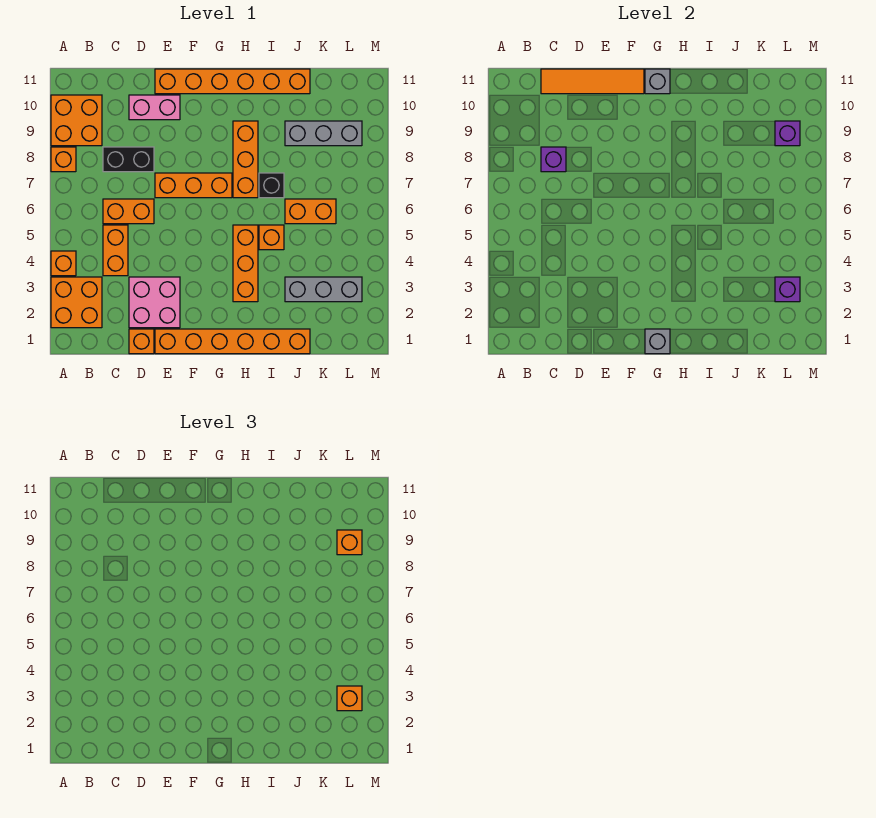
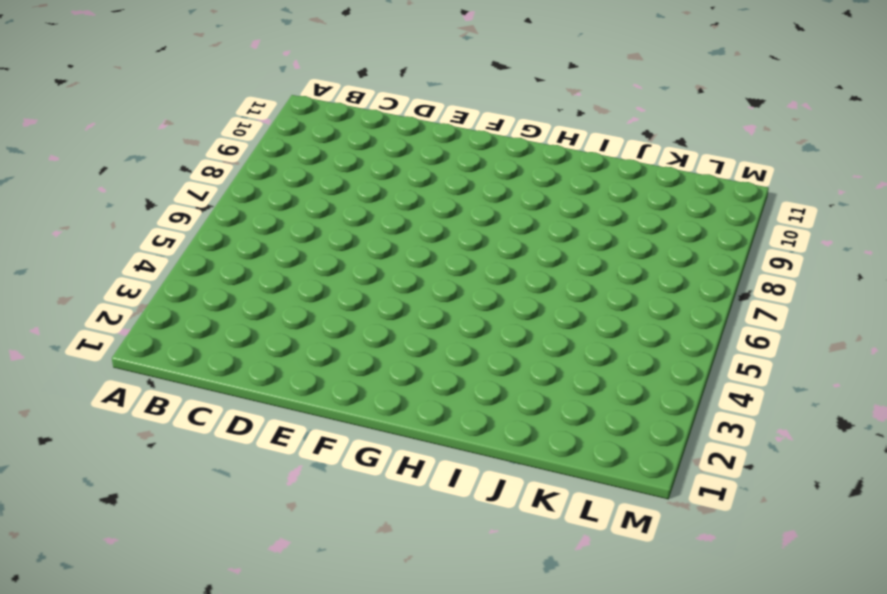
none -> orange 2x2 brick [51,277,102,328]
none -> orange 1x1 brick [51,251,76,276]
none -> orange 1x1 brick [51,147,76,172]

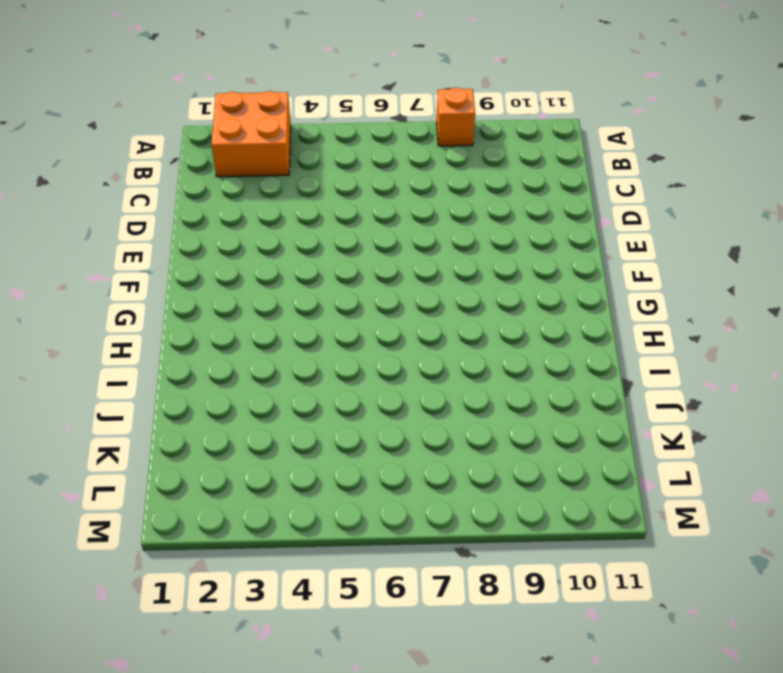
none -> orange 1x1 brick [51,251,76,276]
none -> orange 2x2 brick [51,95,102,146]
none -> orange 1x2 brick [103,225,128,276]

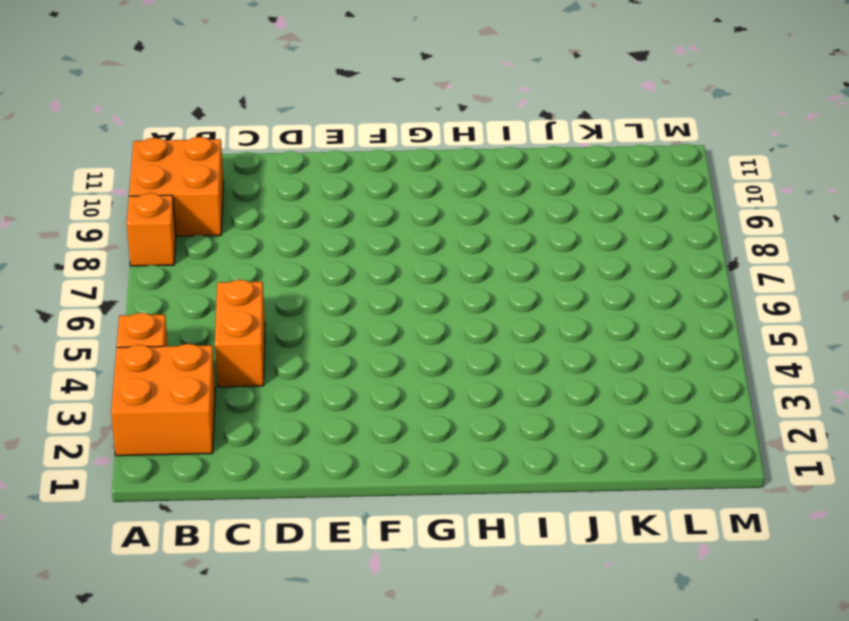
none -> orange 1x2 brick [103,199,154,224]
none -> black 1x2 brick [103,147,154,172]
none -> orange 1x1 brick [129,329,154,354]

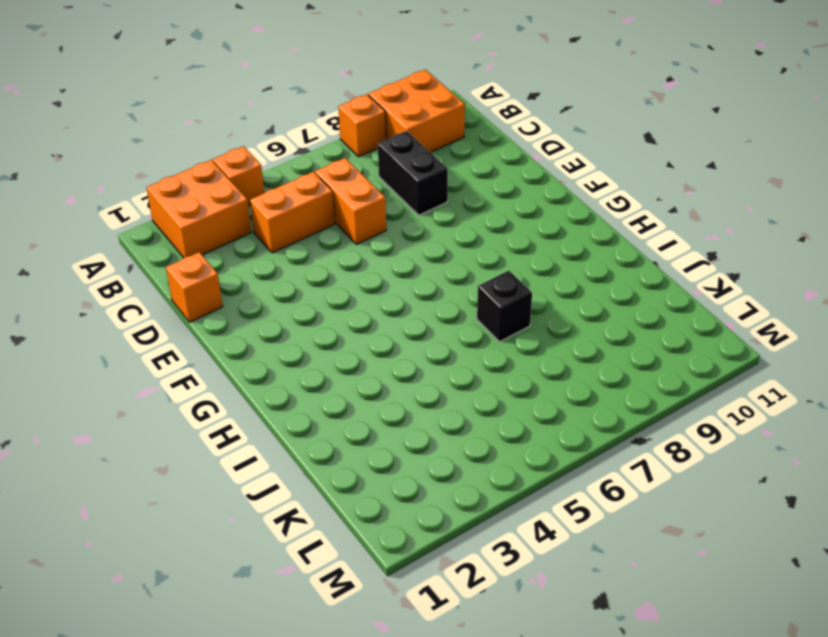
none -> pink 2x2 brick [129,277,180,328]
none -> pink 1x2 brick [129,95,180,120]
none -> orange 1x6 brick [155,329,310,354]

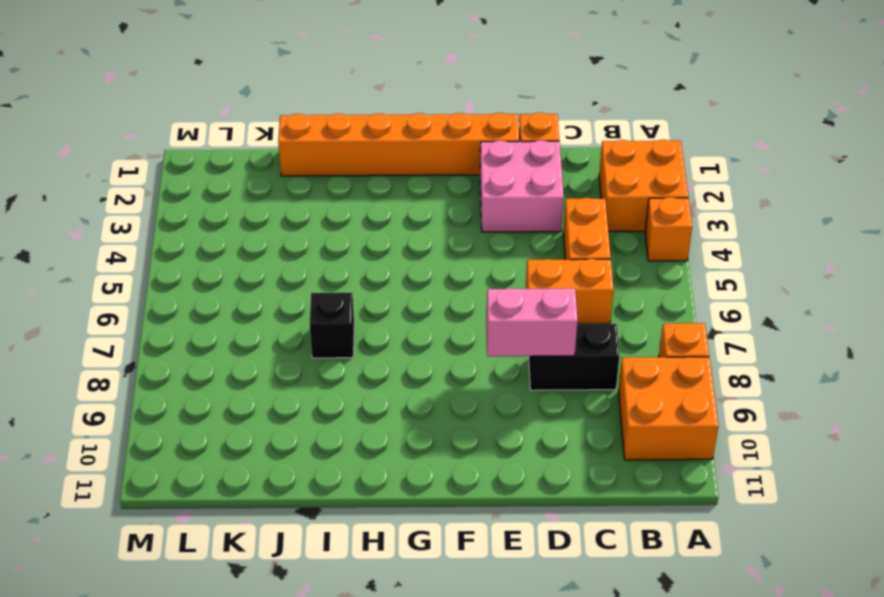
pink 1x2 brick [486,288,578,356] -> pink 1x2 brick moved to [129,95,180,120]
none -> orange 1x3 brick [155,173,232,198]
none -> orange 1x6 brick [155,69,310,94]
none -> orange 1x3 brick [233,225,258,302]

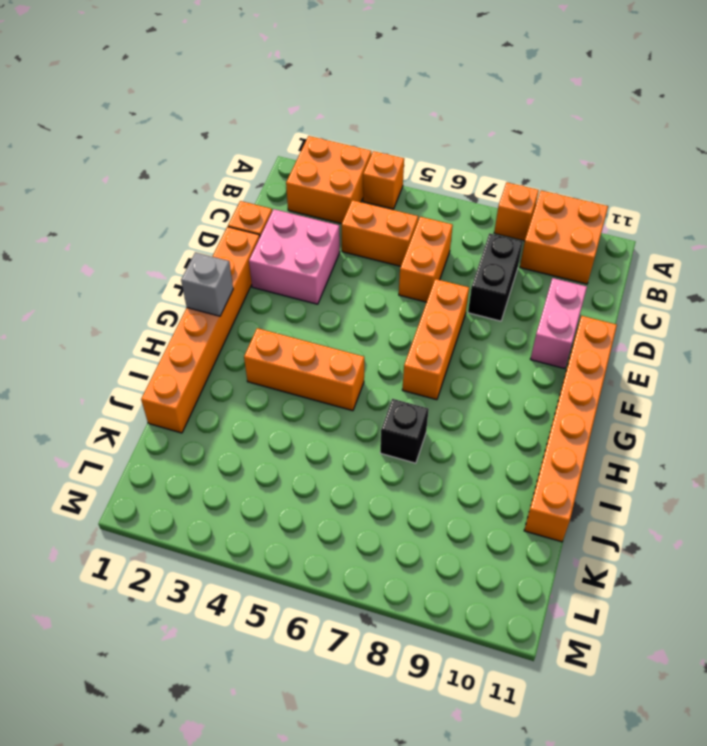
none -> orange 1x3 brick [233,121,258,198]
none -> orange 1x1 brick [259,225,284,250]
none -> grey 1x3 brick [285,277,362,302]

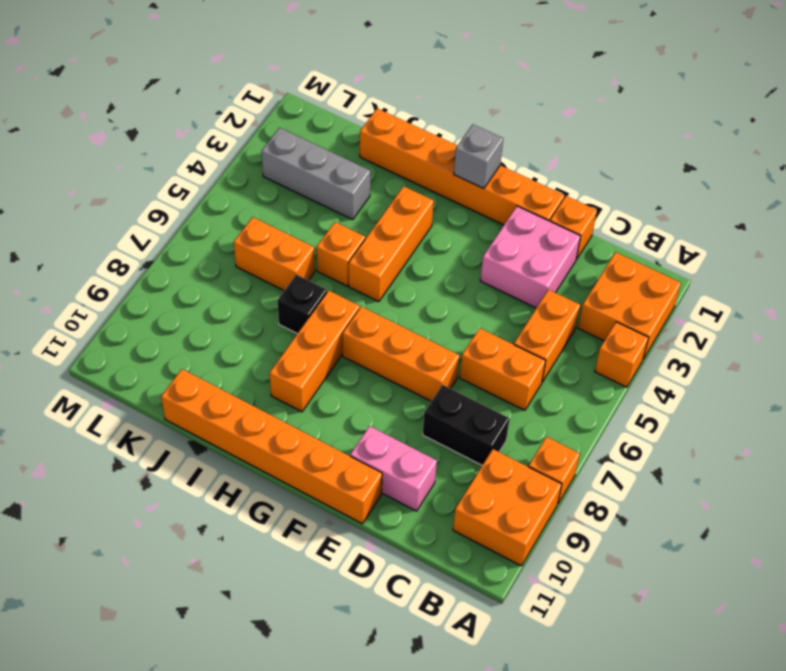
none -> grey 1x3 brick [285,121,362,146]
none -> purple 1x1 brick [541,147,566,172]
none -> orange 1x4 tile [541,69,644,94]

